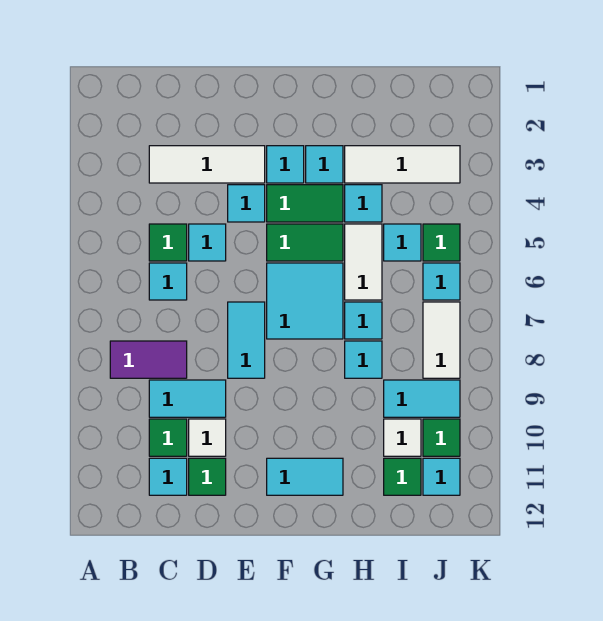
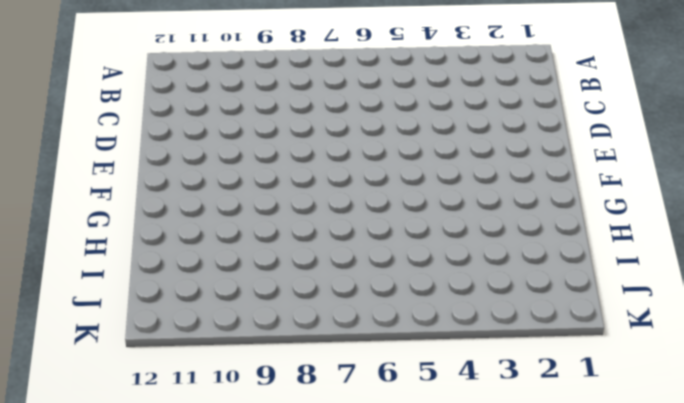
none -> purple 1x2 tile [110,341,187,378]
none -> white 1x3 tile [149,146,265,183]
none -> green 1x1 tile [149,224,187,261]
none -> cyan 1x1 tile [149,263,187,300]

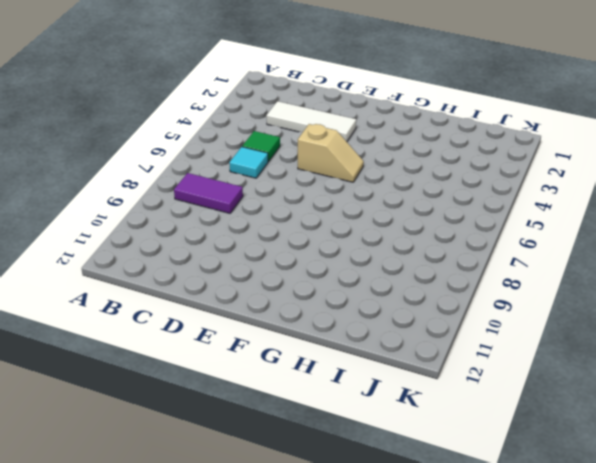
tan 1x2 slope [298,124,364,182] -> green 1x2 tile [267,224,343,261]
none -> cyan 1x2 tile [149,380,226,417]
none -> green 1x1 tile [149,419,187,456]
none -> cyan 1x1 tile [149,458,187,495]
none -> cyan 1x1 tile [189,224,226,261]

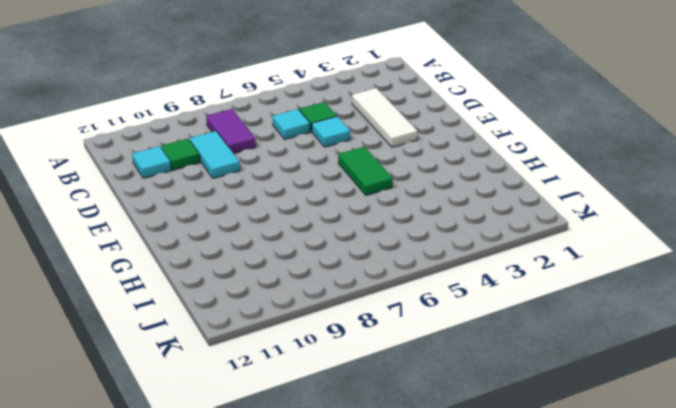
none -> white 1x1 tile [189,419,226,456]
none -> green 1x1 tile [189,458,226,495]
none -> cyan 1x1 tile [228,185,265,222]
none -> cyan 1x2 tile [228,302,265,378]

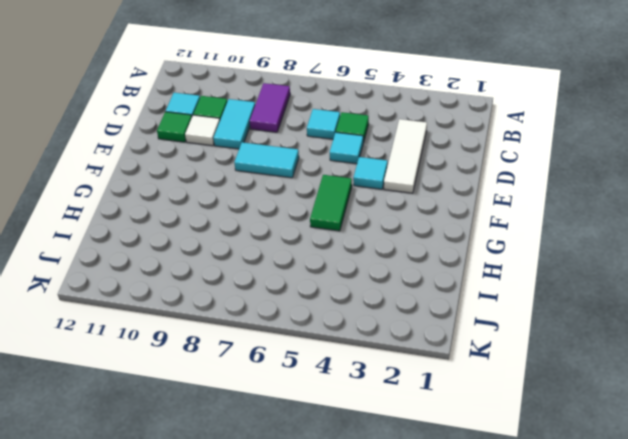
none -> cyan 1x1 tile [267,146,304,183]
none -> green 1x2 tile [267,185,343,222]
none -> cyan 2x2 tile [267,263,343,339]
none -> cyan 1x2 tile [267,458,343,495]

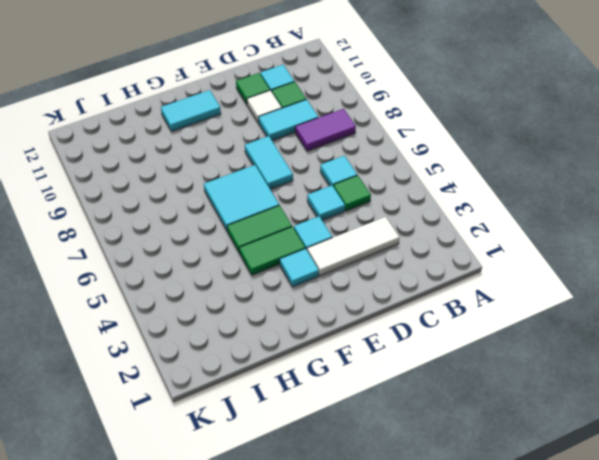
none -> cyan 1x1 tile [306,146,343,183]
none -> white 1x3 tile [345,146,460,183]
none -> cyan 1x1 tile [345,185,382,222]
none -> white 1x2 tile [345,224,382,300]

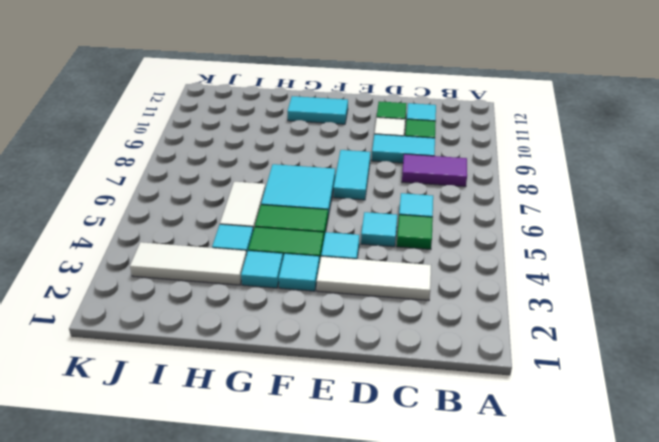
none -> cyan 1x1 tile [345,302,382,339]
none -> cyan 1x1 tile [345,341,382,378]
none -> cyan 1x1 tile [384,224,421,261]
none -> cyan 1x2 tile [384,380,460,417]

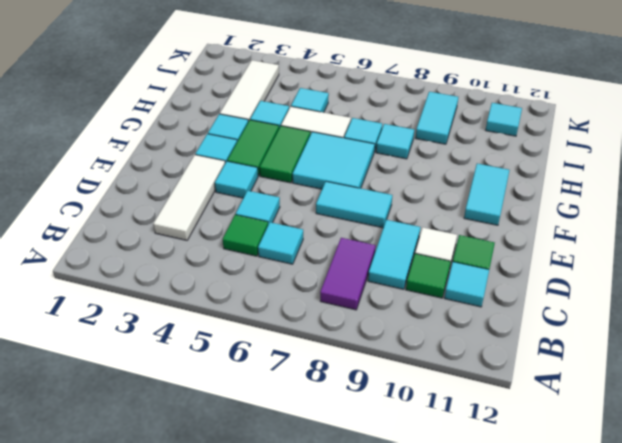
none -> white 1x1 tile [384,419,421,456]
none -> green 1x1 tile [384,458,421,495]
none -> green 1x1 tile [423,224,460,261]
none -> cyan 1x1 tile [423,263,460,300]

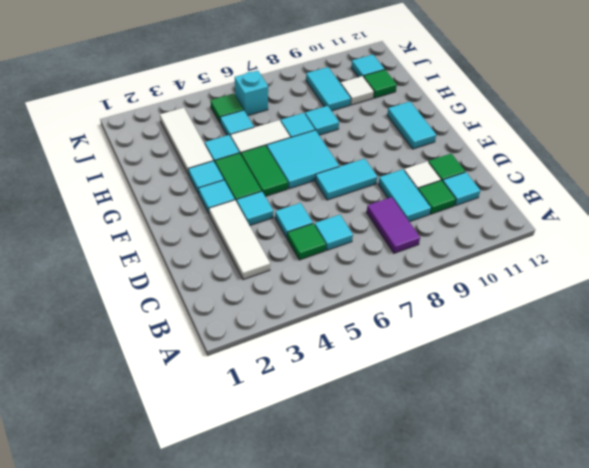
cyan 1x1 brick [235,71,268,116] -> cyan 1x1 tile [423,263,460,300]
none -> white 1x2 tile [423,302,460,378]
none -> green 1x1 tile [423,419,460,456]

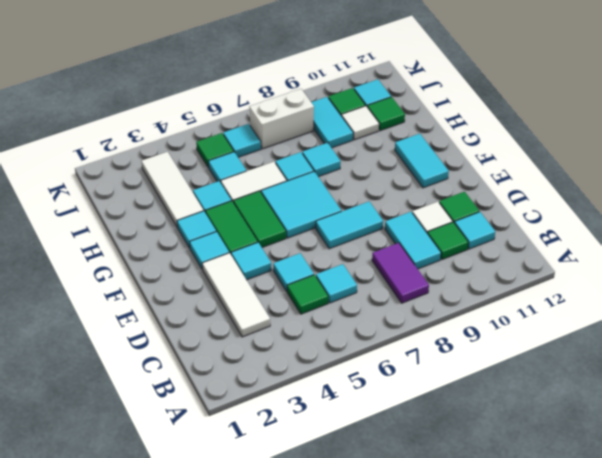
white 1x2 brick [249,89,314,149] -> white 1x2 tile [423,302,460,378]

